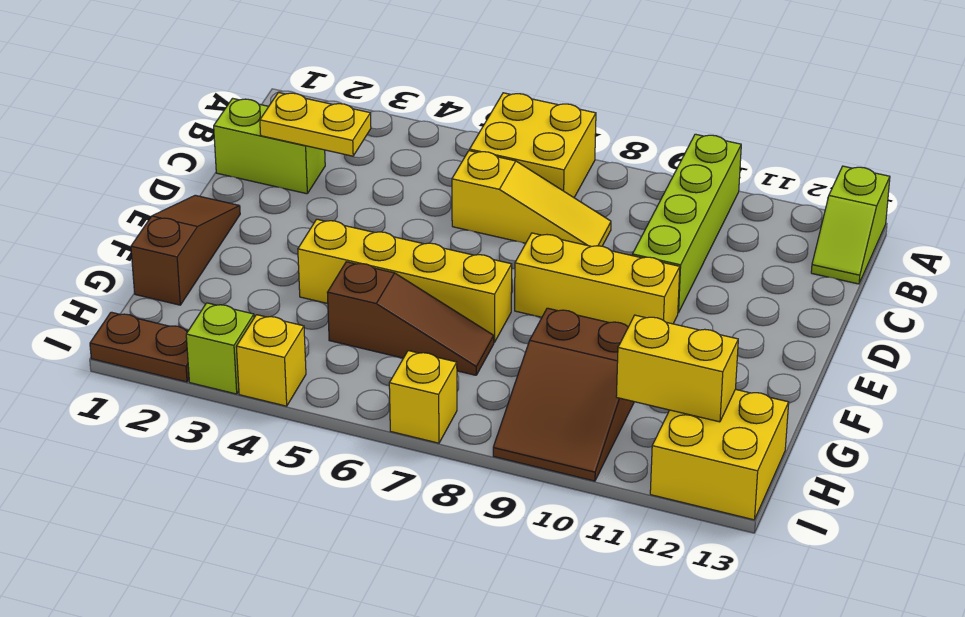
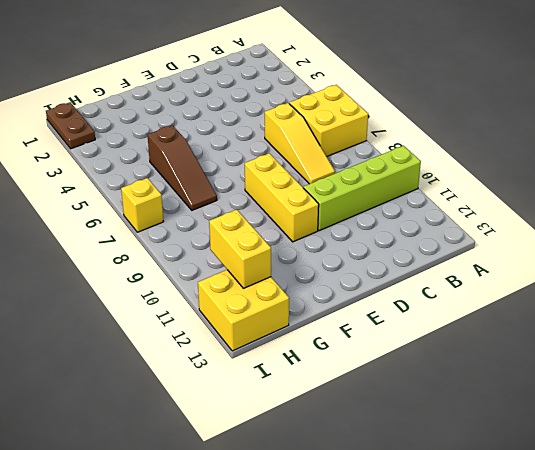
none -> lime 1x2 slope [811,166,890,284]
none -> lime 1x2 brick [214,98,325,194]
none -> brown 1x3 slope [131,195,240,305]

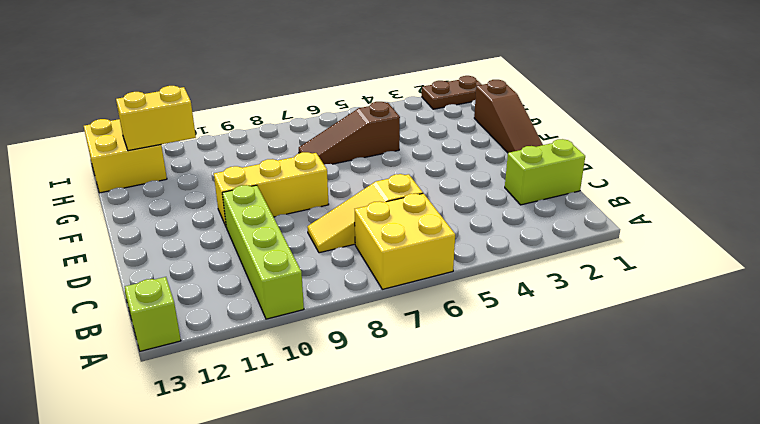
none -> yellow 1x4 brick [298,219,512,342]
none -> brown 2x3 slope [493,308,634,481]
none -> lime 1x1 brick [186,303,254,394]

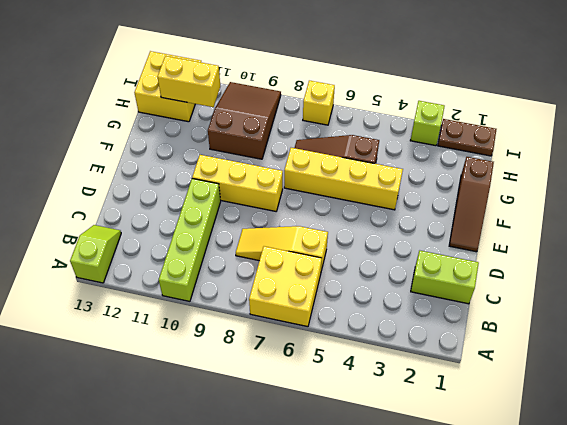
none -> yellow 1x1 brick [236,315,306,406]
none -> yellow 1x2 plate [260,92,371,156]

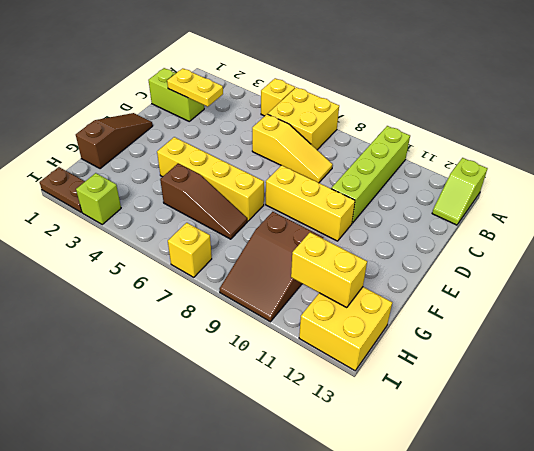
yellow 1x1 brick [261,78,295,116] -> yellow 1x1 brick moved to [236,315,306,406]

